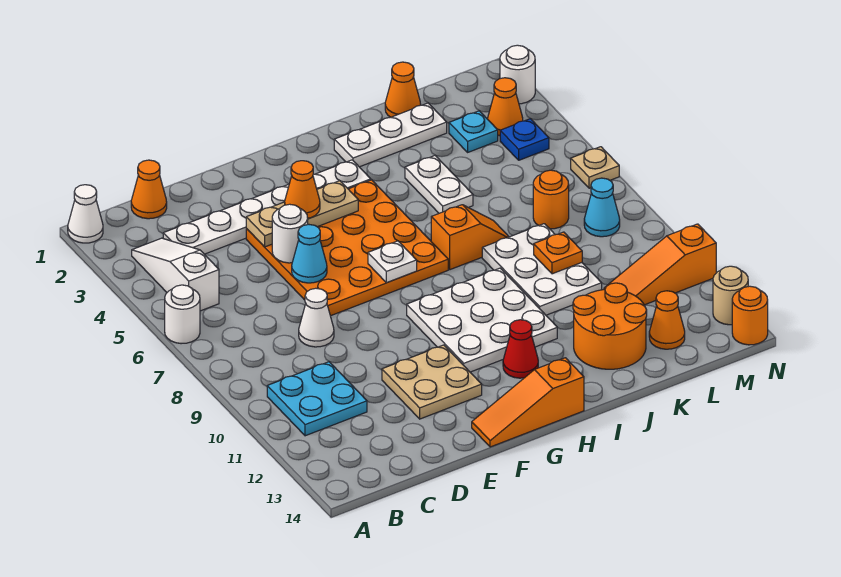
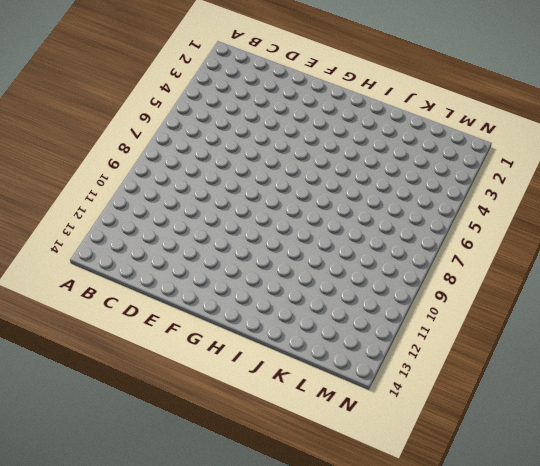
none -> white 1x1 cone [68,185,103,243]
none -> white 1x1 round brick [165,285,200,344]
none -> white 1x3 slope [132,238,219,311]
none -> cyan 2x2 plate [267,362,367,436]

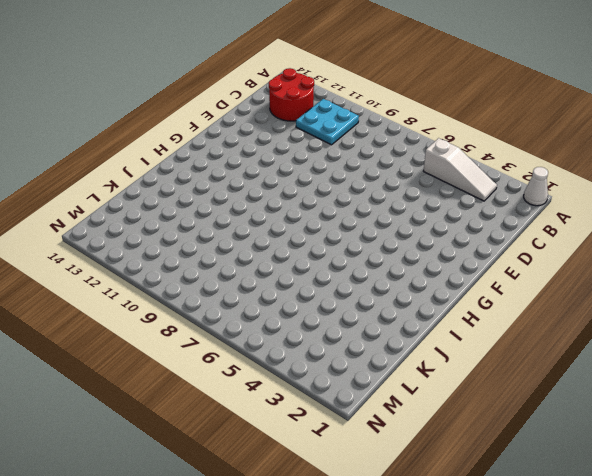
red 2x2 round brick [269,68,314,121] -> none
none -> white 1x1 round brick [165,285,200,344]
none -> orange 1x1 cone [131,160,167,219]
none -> white 1x6 plate [163,160,371,254]
none -> white 1x1 cone [299,288,334,347]

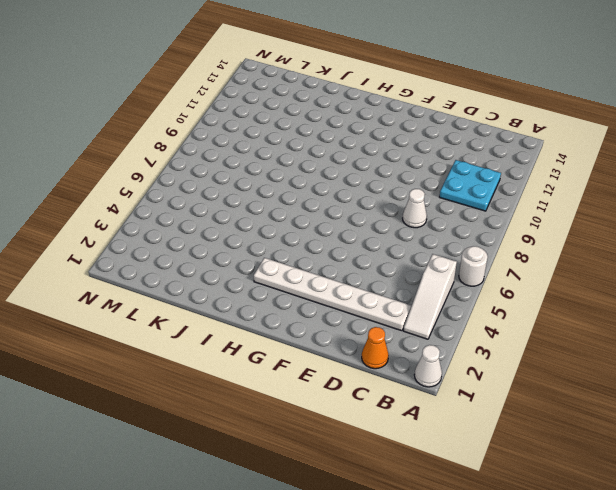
none -> orange 4x4 plate [246,180,448,316]
none -> tan 2x2 plate [382,345,482,419]
none -> orange 1x3 slope [472,358,584,447]
none -> white 3x3 plate [407,268,557,372]

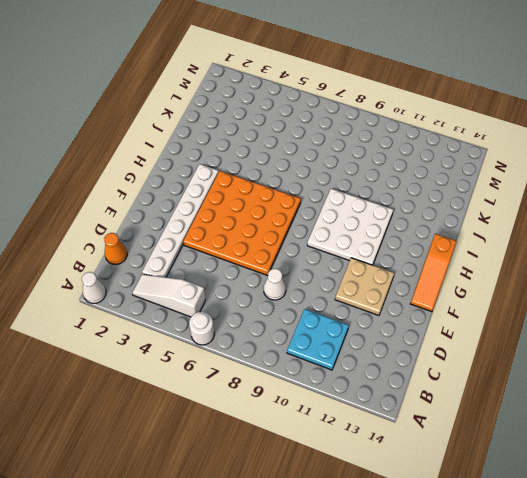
none -> red 1x1 cone [503,320,538,378]
none -> white 1x3 plate [334,103,447,167]
none -> orange 1x2 slope [431,205,509,270]
none -> white 1x2 plate [405,156,473,213]

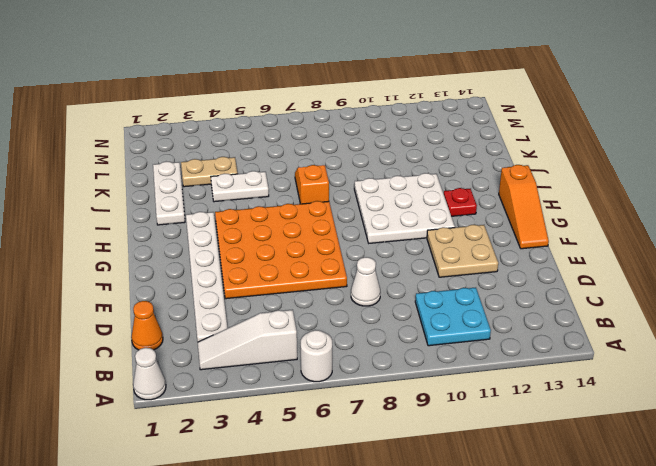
red 1x1 plate [444,188,477,216] -> red 1x1 cone [503,320,538,378]
tan 1x2 plate [181,157,237,187] -> none
none -> white 2x3 plate [482,224,602,315]
none -> orange 2x2 round brick [573,283,647,369]
none -> orange 1x1 cone [385,62,421,117]
none -> cyan 1x1 plate [449,111,498,152]

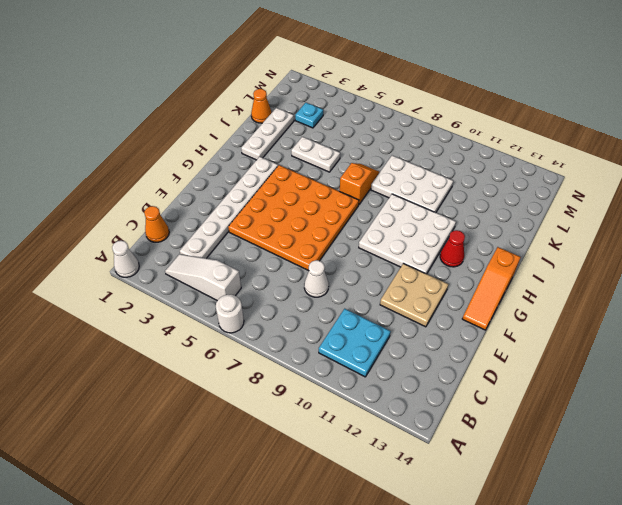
none -> orange 2x2 round brick [573,283,647,369]
none -> orange 1x1 round brick [533,170,569,229]
none -> orange 1x3 slope [604,224,716,305]
none -> orange 1x1 cone [649,291,685,349]

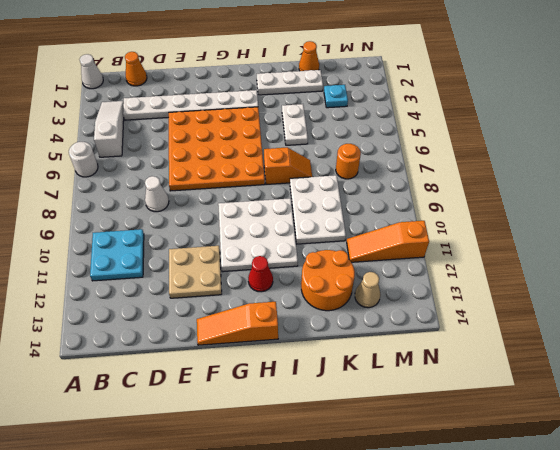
tan 1x1 cone [355,272,380,308] -> orange 1x1 cone [649,291,685,349]
none -> orange 1x1 cone [488,78,523,136]
none -> blue 1x1 plate [500,119,549,160]
none -> cyan 1x1 cone [584,178,620,237]
none -> white 1x1 round brick [500,45,535,104]

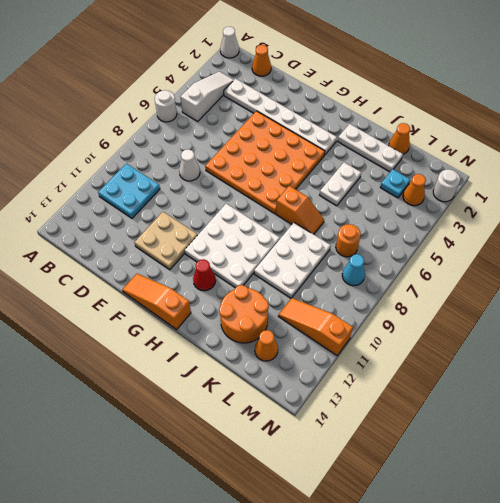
none -> blue 1x1 plate [500,119,549,160]
none -> tan 1x1 plate [571,147,619,188]
none -> tan 1x1 round brick [713,266,748,325]
none -> orange 1x1 round brick [732,286,768,345]

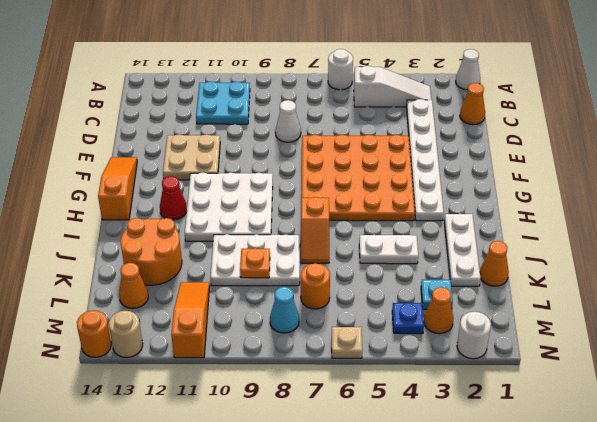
none -> tan 1x3 plate [246,181,358,247]
none -> white 1x1 round brick [272,204,308,263]
none -> cyan 1x1 cone [292,225,327,283]
none -> white 1x1 plate [368,241,417,283]

